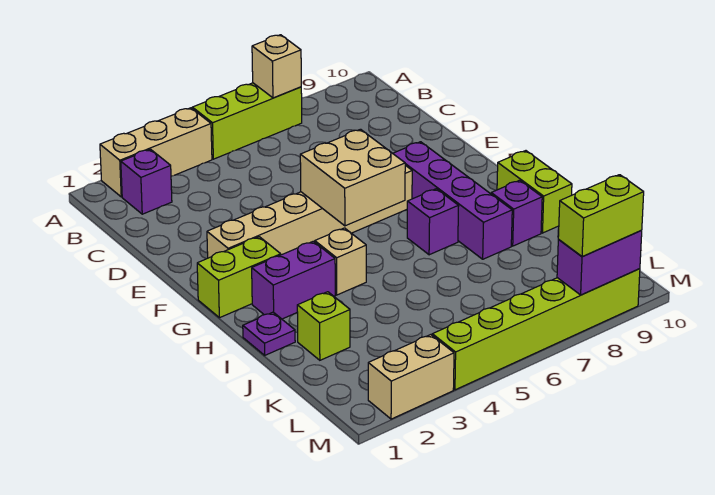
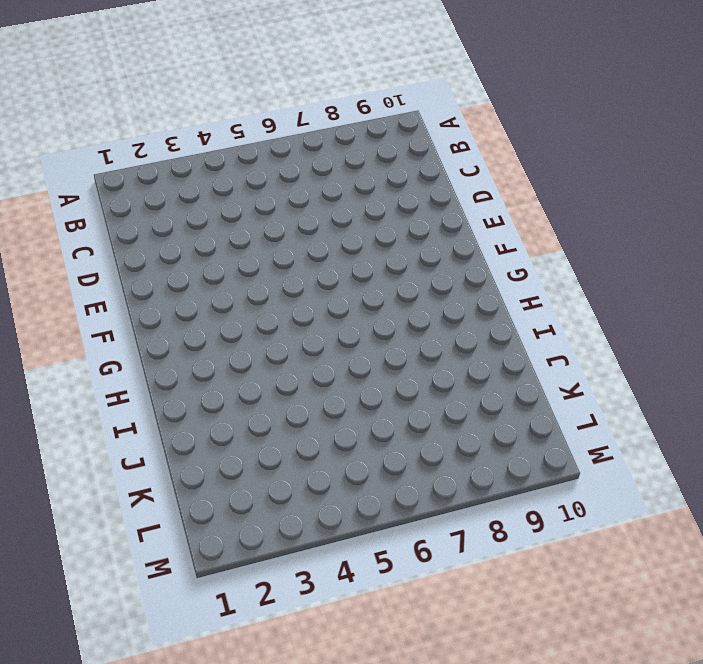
none -> tan 1x3 brick [100,108,212,197]
none -> lime 1x3 brick [192,83,302,159]
none -> purple 1x1 brick [121,149,172,214]

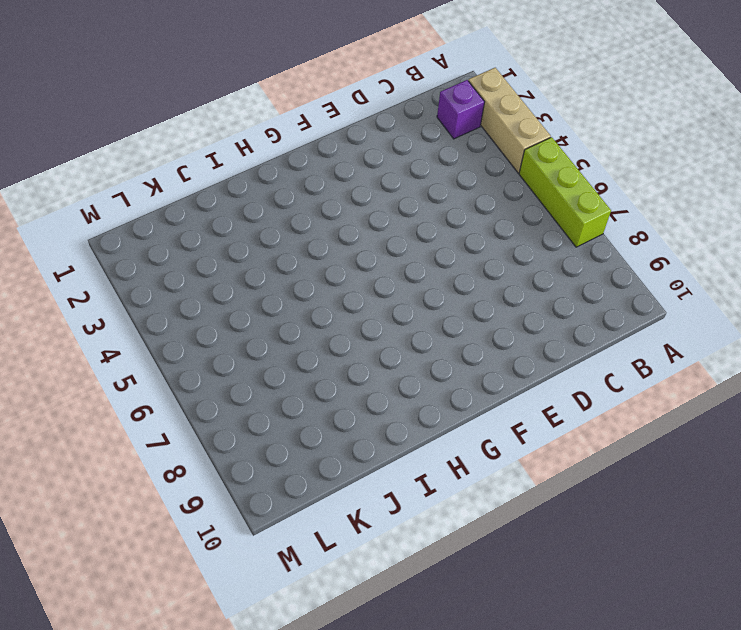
none -> tan 1x6 brick [207,165,412,258]
none -> purple 1x4 brick [393,142,512,259]
none -> lime 1x2 brick [197,237,281,318]

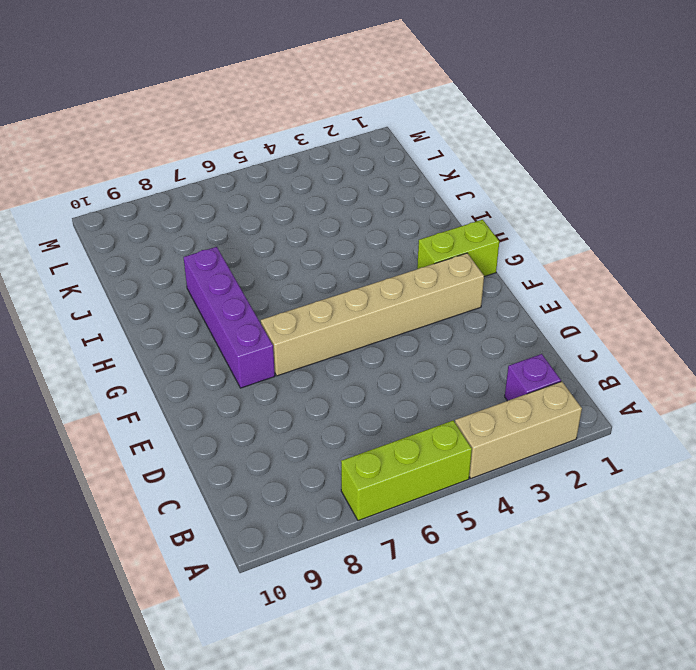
none -> purple 1x2 brick [252,241,335,319]
none -> tan 1x1 brick [315,228,366,295]
none -> purple 1x1 brick [407,189,459,255]

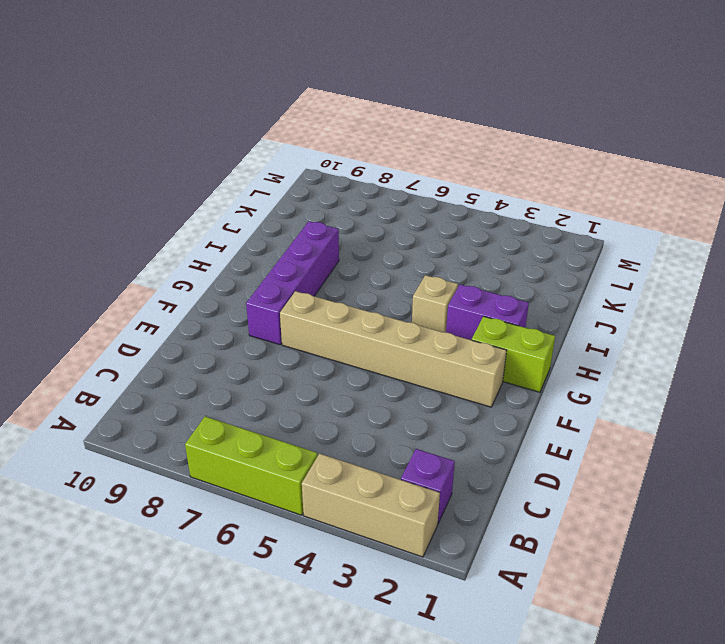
none -> purple 1x1 brick [407,189,459,255]
none -> lime 1x2 brick [497,151,572,233]
none -> purple 1x1 plate [243,312,295,355]

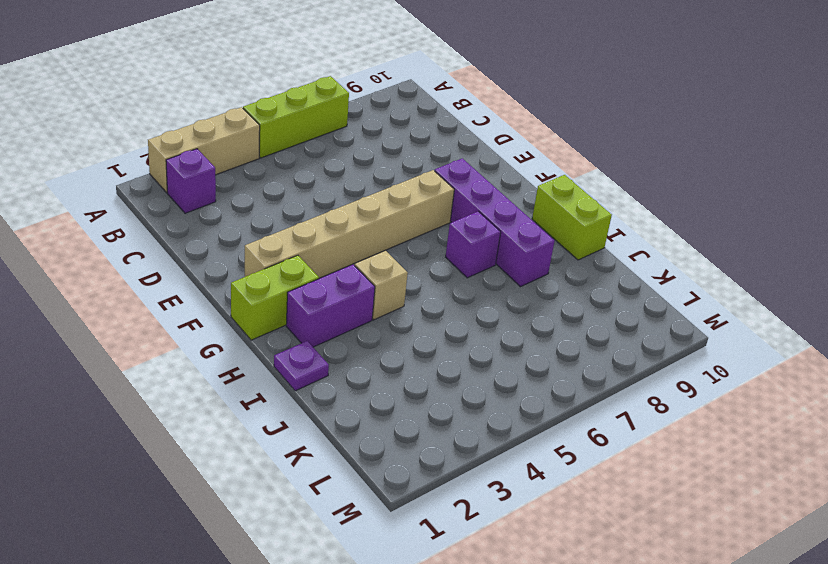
none -> purple 1x1 brick [491,180,542,246]
none -> lime 1x1 brick [297,292,350,360]
none -> tan 1x2 brick [368,335,454,419]

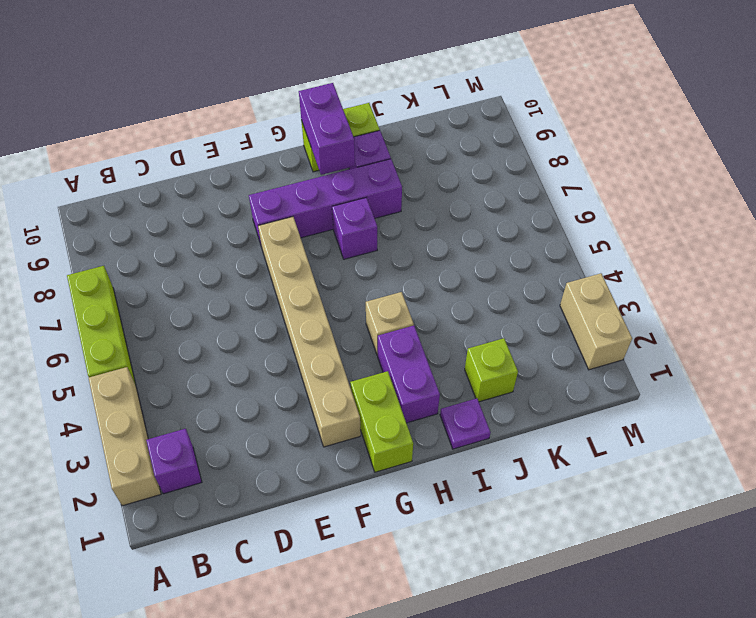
purple 1x2 brick [299,83,355,175] -> purple 1x2 brick moved to [557,231,642,295]
none -> lime 1x6 brick [432,269,640,390]
none -> tan 1x1 brick [252,35,301,98]
none -> tan 2x2 brick [300,129,405,226]

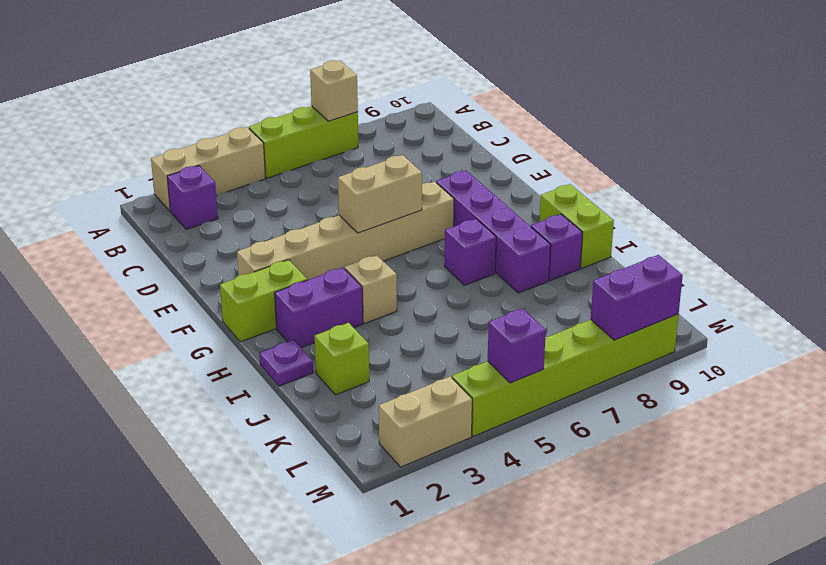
tan 1x2 brick [338,155,422,233] -> tan 2x2 brick [300,129,405,226]
purple 1x1 brick [488,308,546,383] -> none
none -> lime 1x2 brick [558,175,644,257]

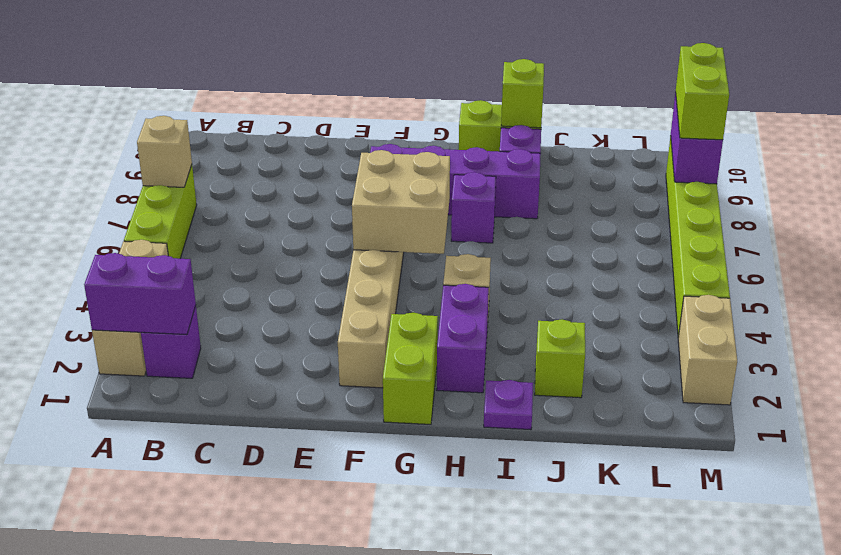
purple 1x2 brick [84,253,196,335] -> none
lime 1x1 brick [501,59,544,128] -> none

